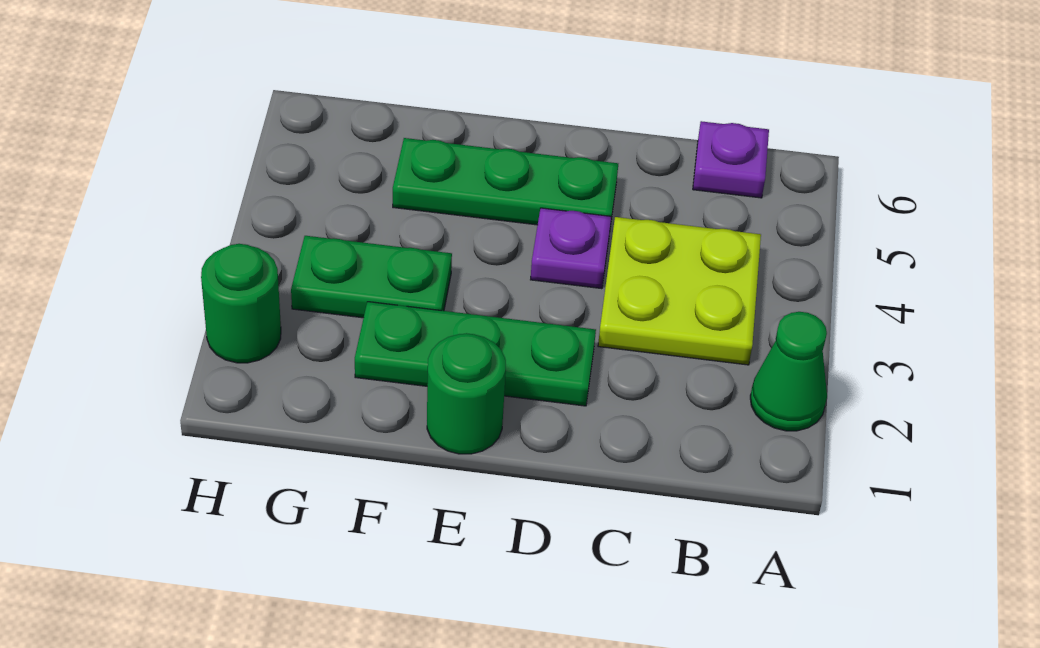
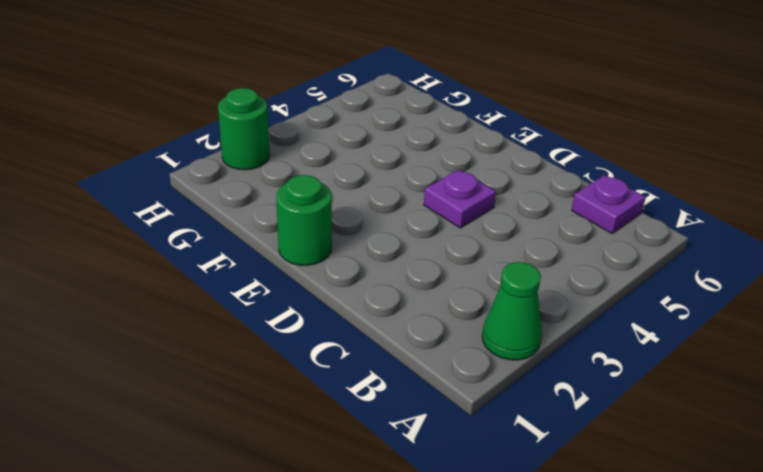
none -> lime 2x2 plate [598,217,761,365]
none -> green 1x3 plate [355,302,596,406]

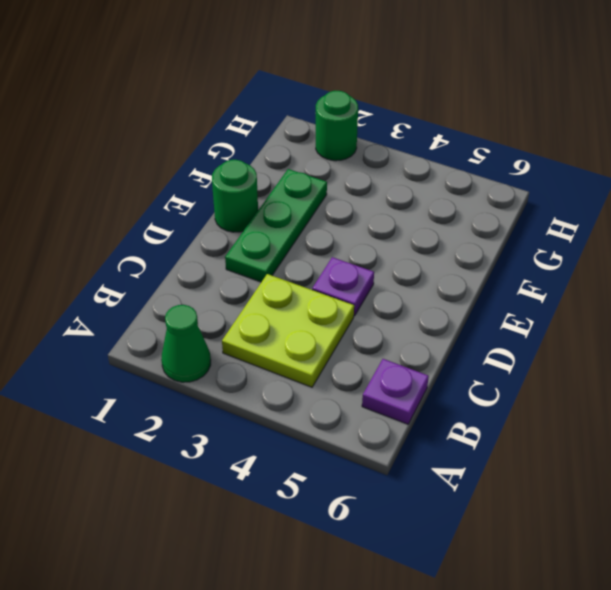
none -> green 1x3 plate [393,138,618,227]
none -> green 1x2 plate [291,236,452,318]

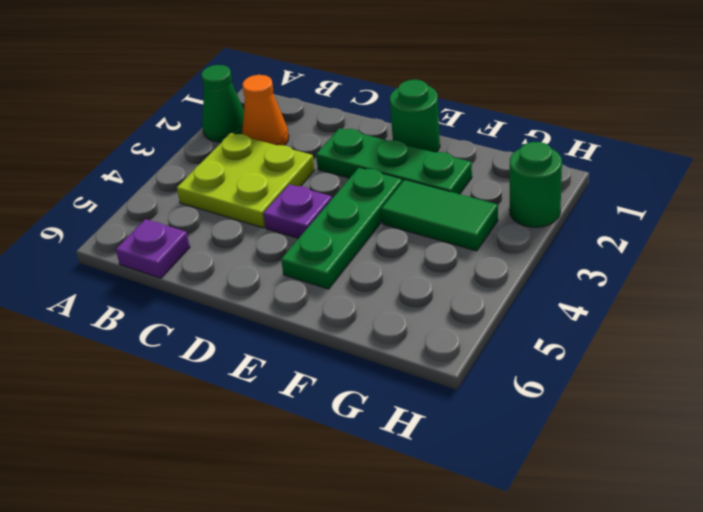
orange 1x1 cone [242,75,289,145] -> none
green 1x3 plate [281,167,402,289] -> green 1x3 plate turned to [393,138,618,227]
green 1x2 tile [381,180,498,251] -> green 1x2 plate [291,236,452,318]

